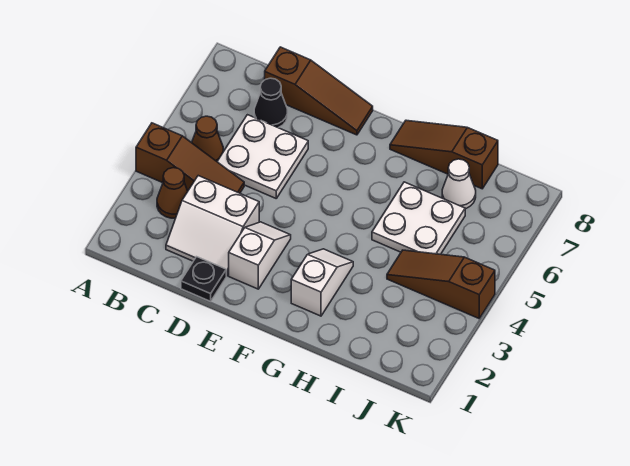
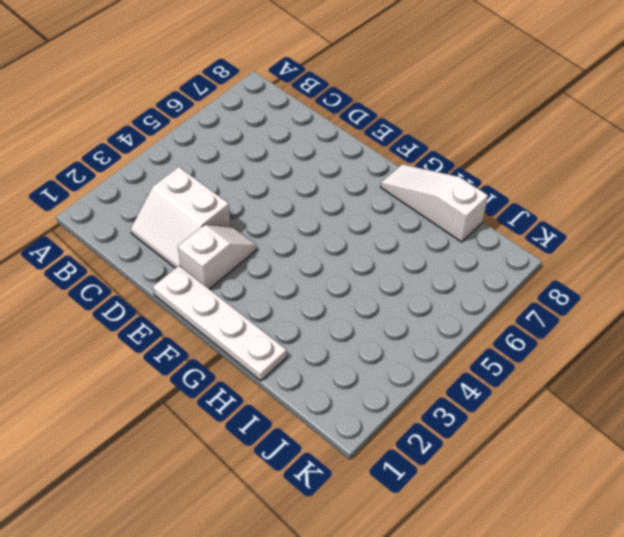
white 1x4 plate [153,266,287,381] -> none
white 1x3 slope [381,164,488,242] -> brown 1x3 slope [390,120,498,189]
none -> brown 1x3 slope [136,123,244,193]
none -> brown 1x1 cone [157,168,188,218]
none -> brown 1x1 cone [192,116,223,161]

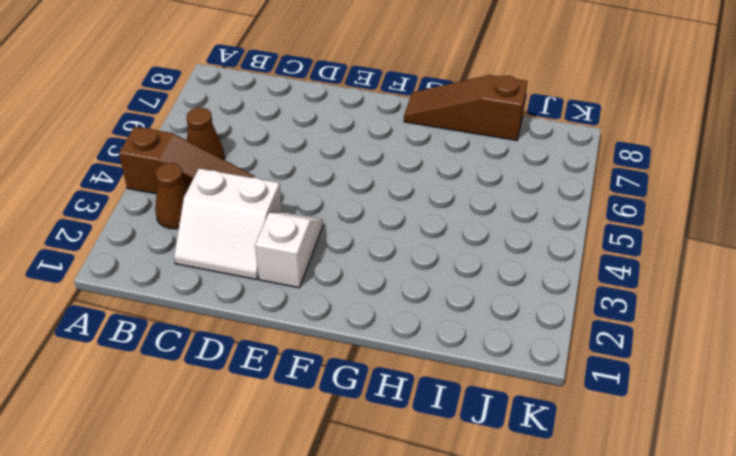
none -> white 2x2 plate [217,115,308,198]
none -> black 1x1 cone [254,78,288,128]
none -> brown 1x3 slope [265,47,373,135]

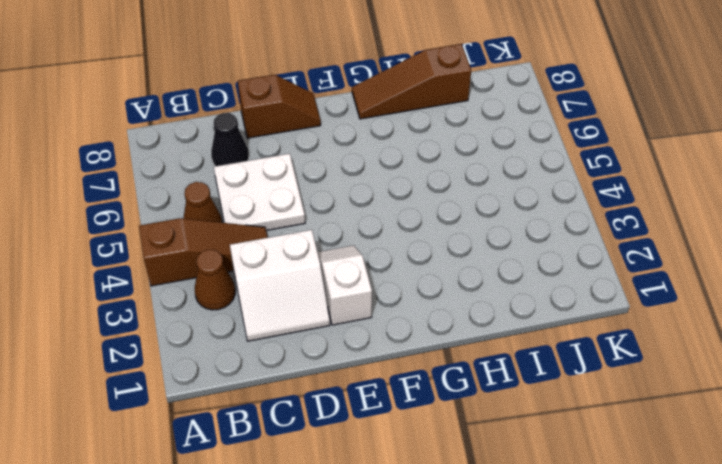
brown 1x2 slope [238,75,321,138] -> brown 1x3 slope [265,47,373,135]
none -> black 1x1 plate [181,257,226,301]
none -> white 1x2 slope [291,249,353,316]
none -> white 2x2 plate [372,182,465,254]

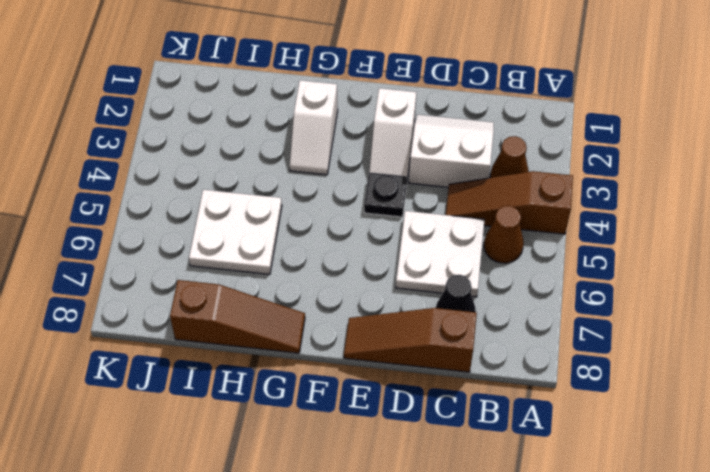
black 1x1 plate [364,172,407,217] -> black 1x1 plate moved to [181,257,226,301]
none -> brown 1x3 slope [387,250,495,318]
none -> white 1x1 cone [442,159,476,209]

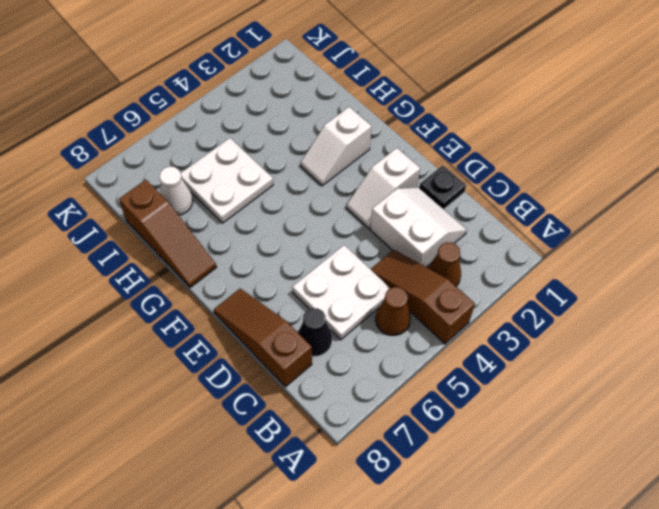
none -> brown 1x3 slope [387,250,495,318]

